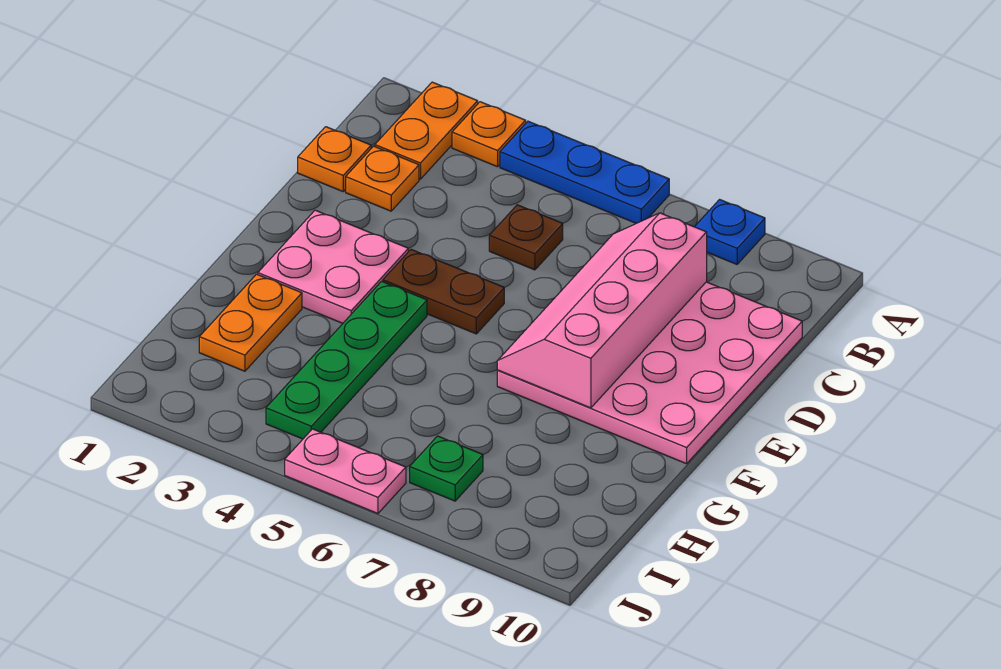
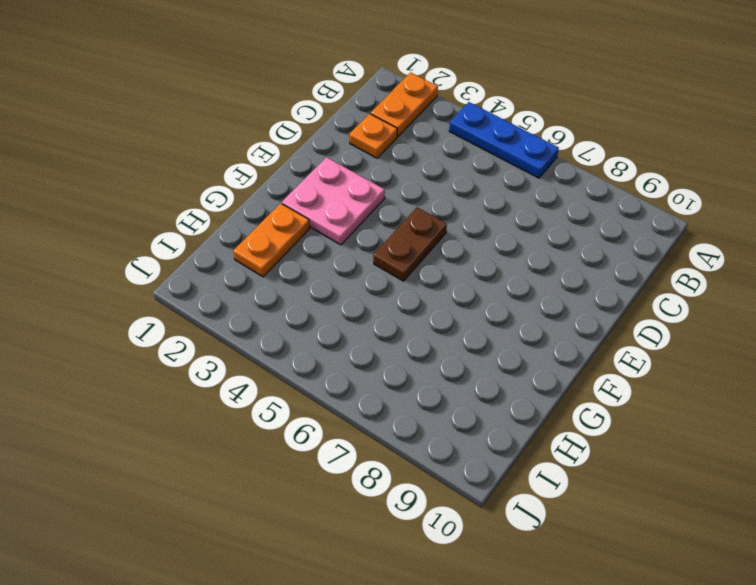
brown 1x2 plate [373,207,447,281] -> brown 1x2 plate turned to [383,250,504,334]
none -> orange 1x1 plate [452,102,526,167]
none -> blue 1x1 plate [695,200,765,264]
none -> orange 1x1 plate [298,127,371,191]

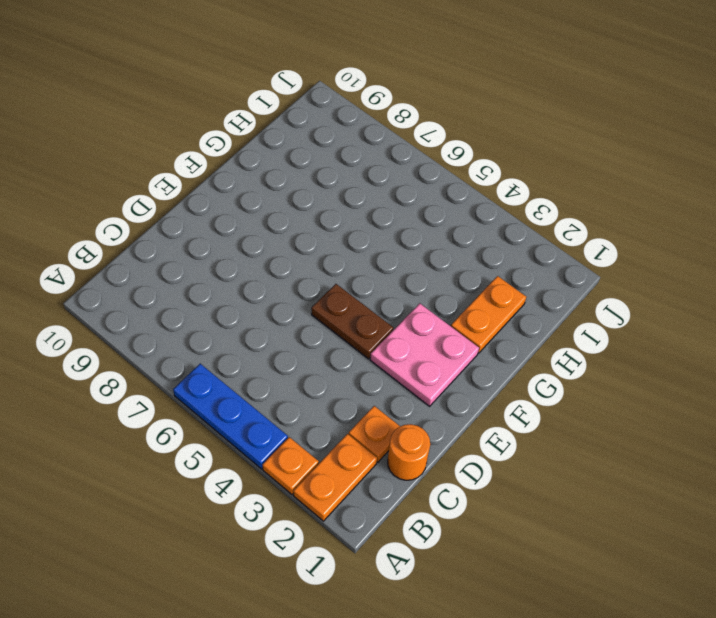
orange 1x1 round brick [387,424,430,480] -> orange 1x1 plate [298,127,371,191]
none -> blue 1x1 plate [695,200,765,264]
none -> brown 1x1 plate [489,205,563,270]
none -> pink 4x4 plate [497,282,802,464]

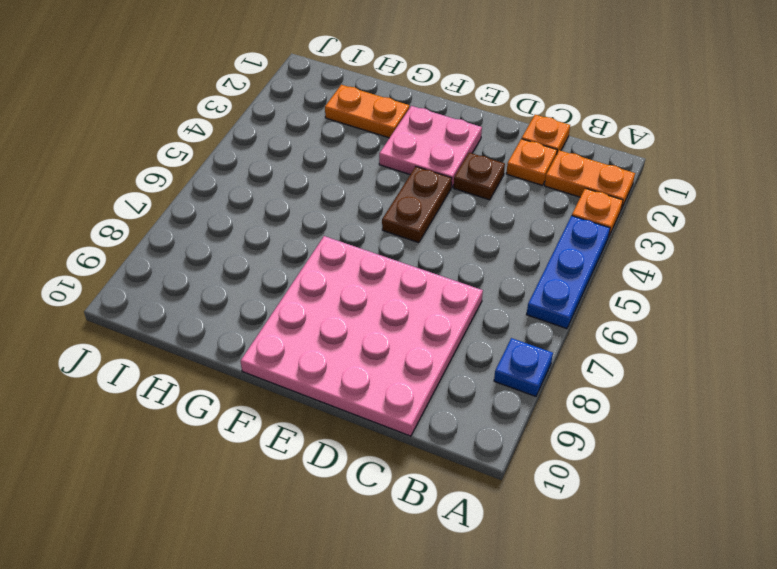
brown 1x1 plate [454,153,505,200] -> brown 1x1 plate moved to [489,205,563,270]
none -> green 1x4 plate [266,281,427,439]
none -> green 1x1 plate [410,436,483,501]
none -> pink 1x2 plate [285,429,406,514]

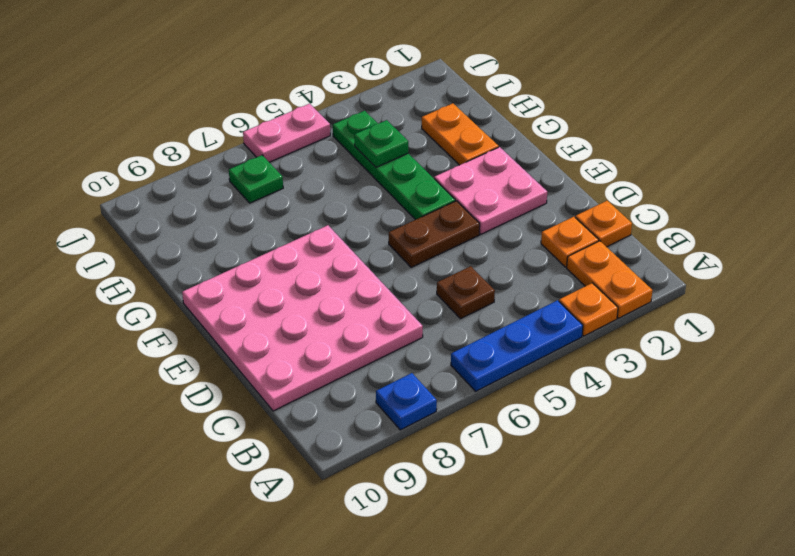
green 1x1 plate [354,120,408,167] -> none
none -> pink 2x4 slope [497,213,707,408]

